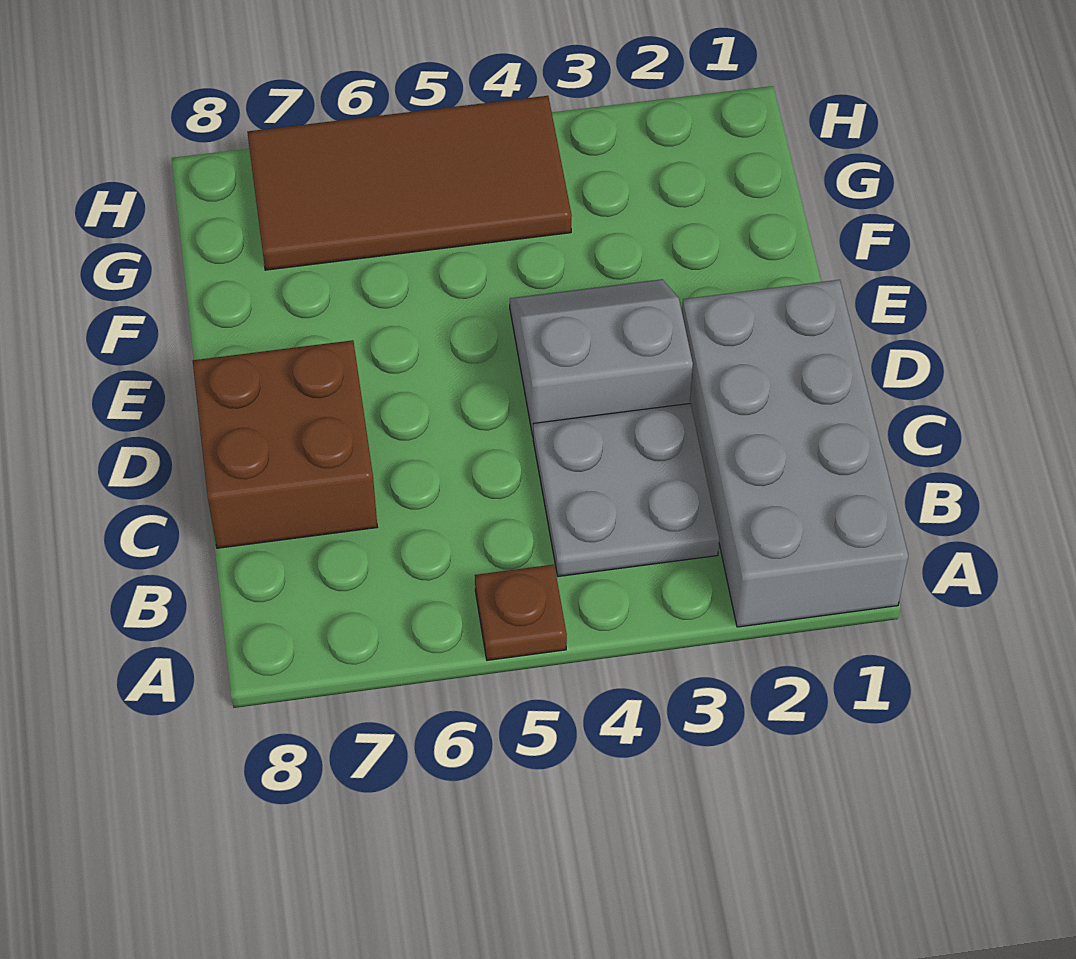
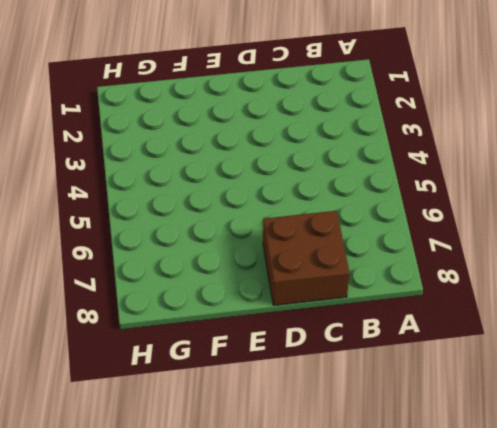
none -> grey 2x4 brick [682,280,908,627]
none -> brown 1x1 plate [475,565,567,660]

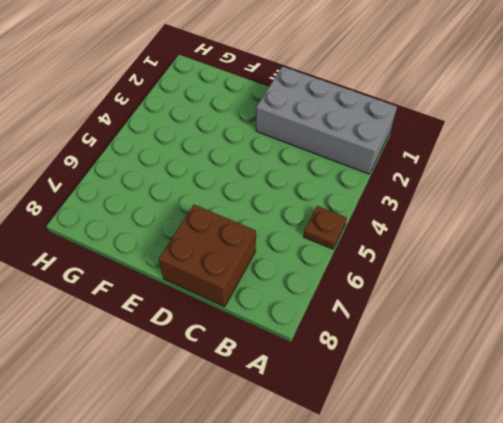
none -> grey 2x2 plate [533,403,719,577]
none -> grey 2x2 slope [510,279,693,436]

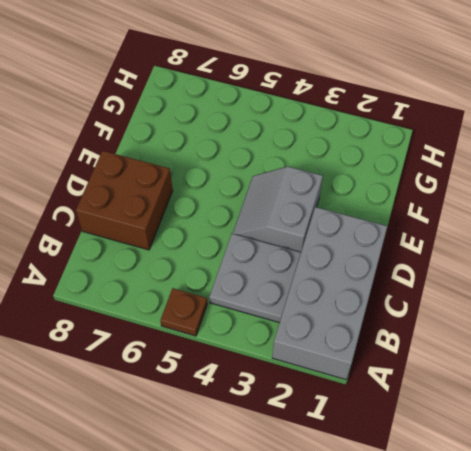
grey 2x2 slope [233,167,323,252] -> grey 2x2 slope turned to [510,279,693,436]
none -> brown 2x4 tile [247,96,572,270]

